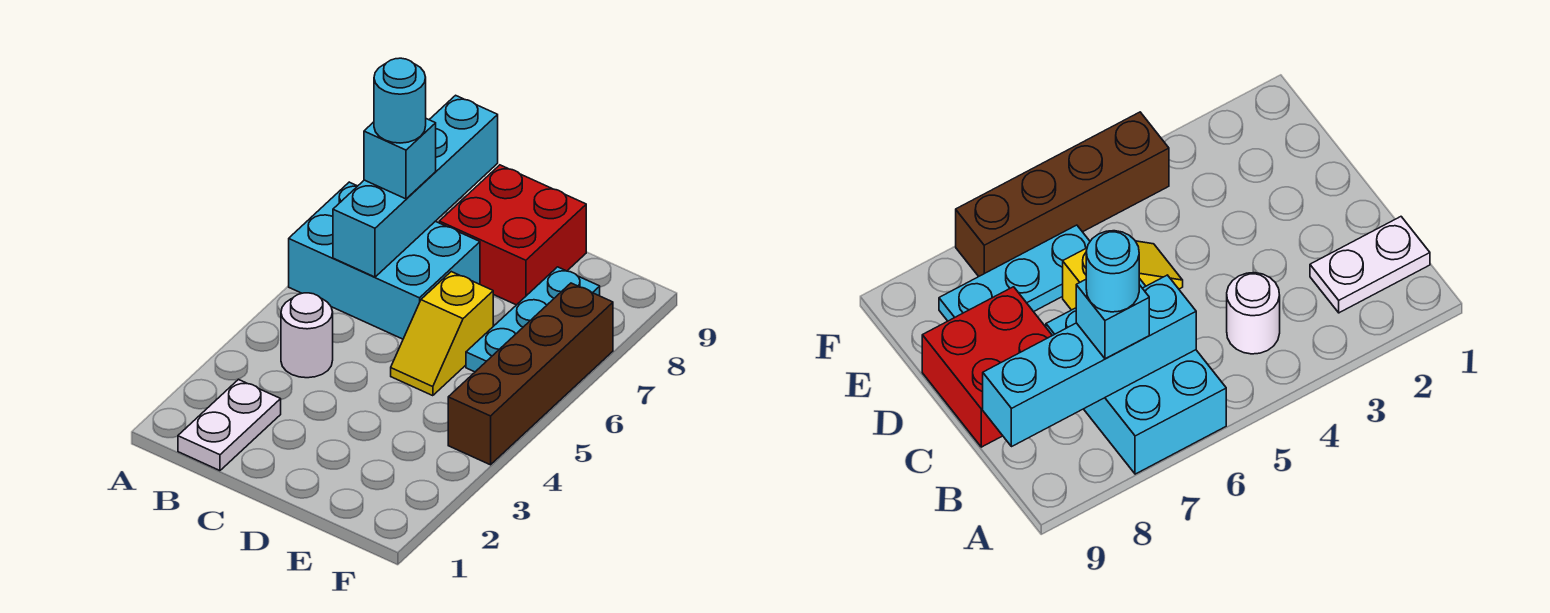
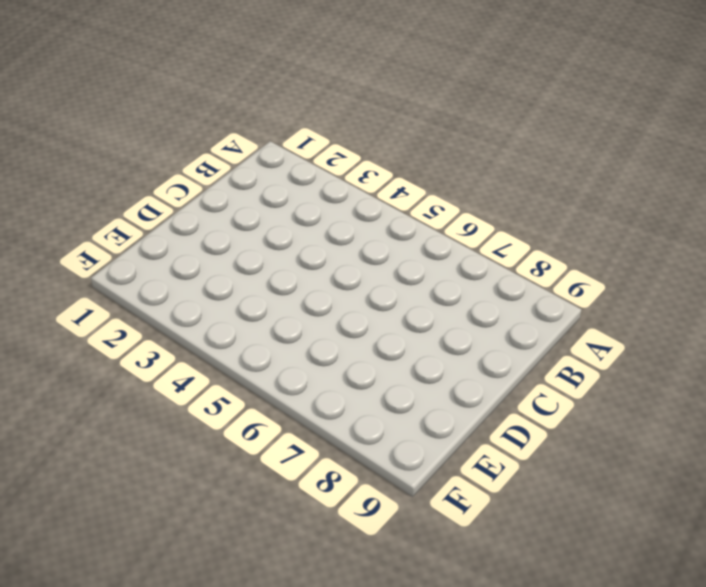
none -> cyan 2x3 brick [289,182,480,339]
none -> white 1x2 plate [178,380,281,471]

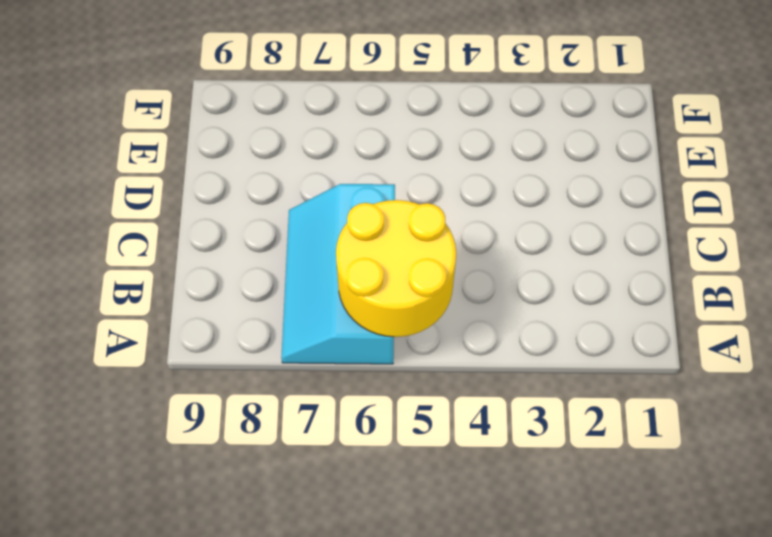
yellow 2x2 round brick [336,200,456,337] -> cyan 1x4 brick [333,95,498,277]
cyan 2x3 slope [281,184,395,364] -> cyan 2x3 brick [289,182,480,339]
none -> white 1x2 plate [178,380,281,471]
none -> white 1x1 round brick [281,293,333,378]

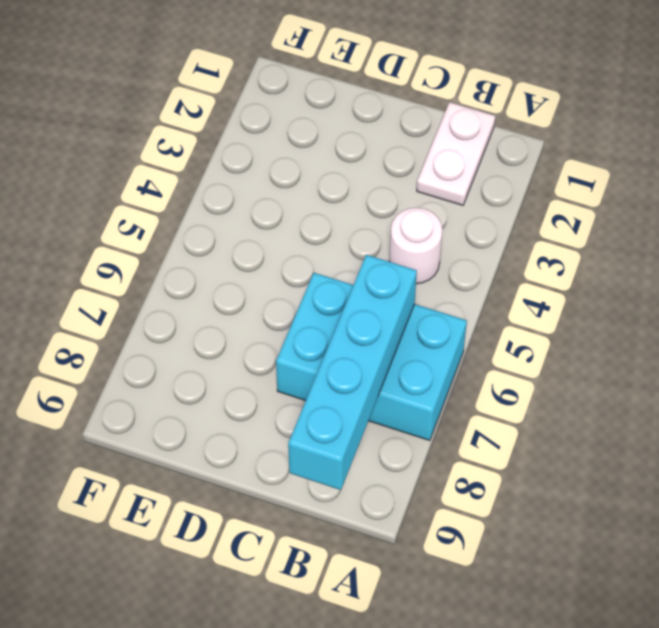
none -> red 2x2 brick [439,165,586,305]
none -> yellow 1x2 slope [391,272,493,396]

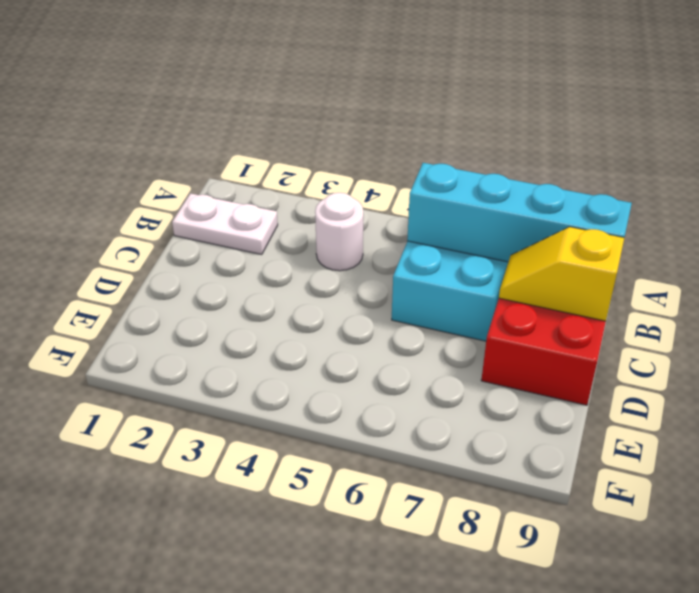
yellow 1x2 slope [499,227,624,321] -> yellow 1x2 slope moved to [391,272,493,396]
none -> cyan 1x3 plate [466,267,600,372]
none -> brown 1x4 brick [448,283,613,465]

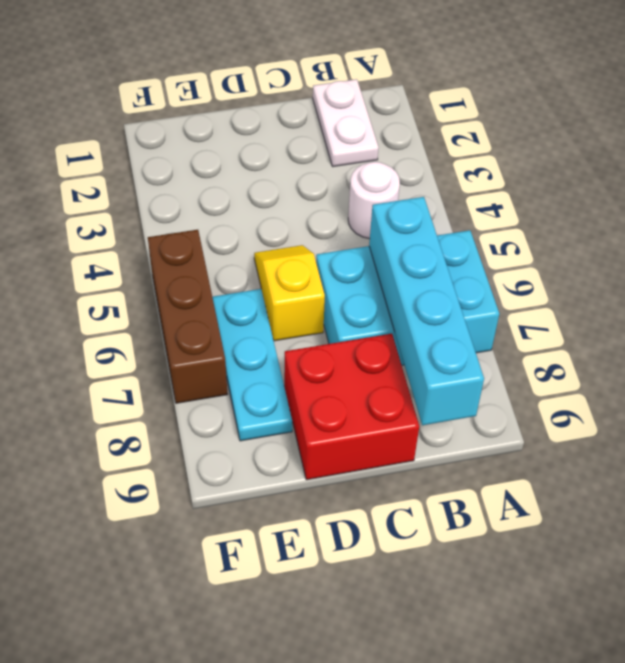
brown 1x3 brick [148,230,227,403] -> brown 1x4 brick [448,283,613,465]
none -> cyan 1x1 brick [364,119,436,199]
none -> cyan 1x1 round brick [374,58,426,143]

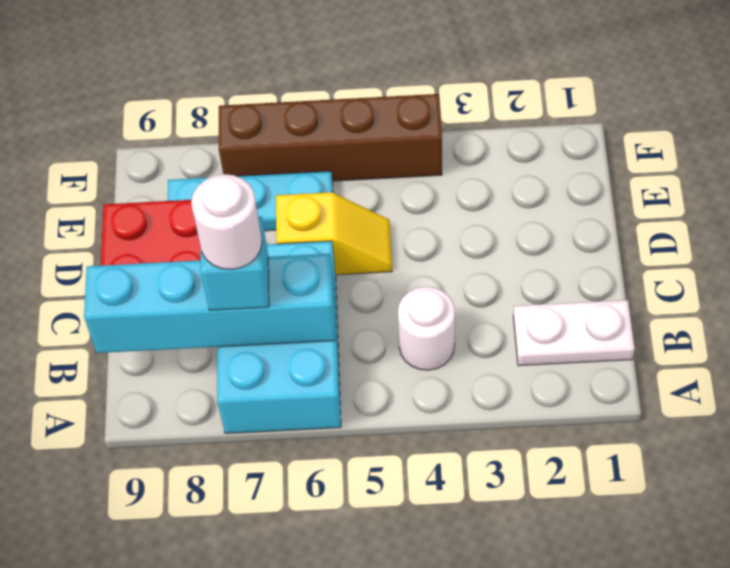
white 1x1 round brick [191,174,262,270] -> cyan 1x1 round brick [374,58,426,143]

